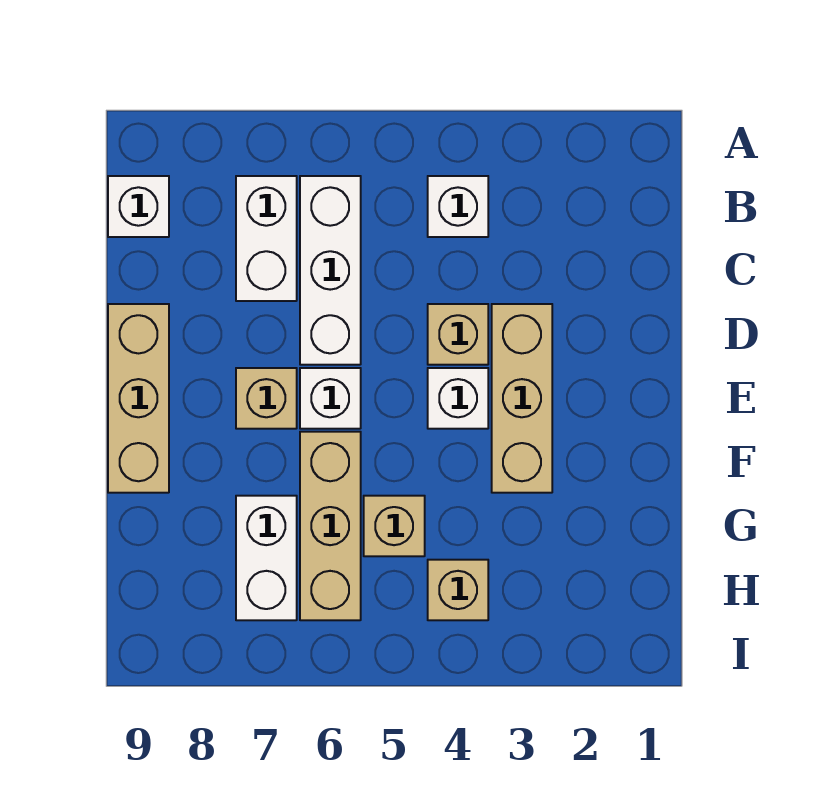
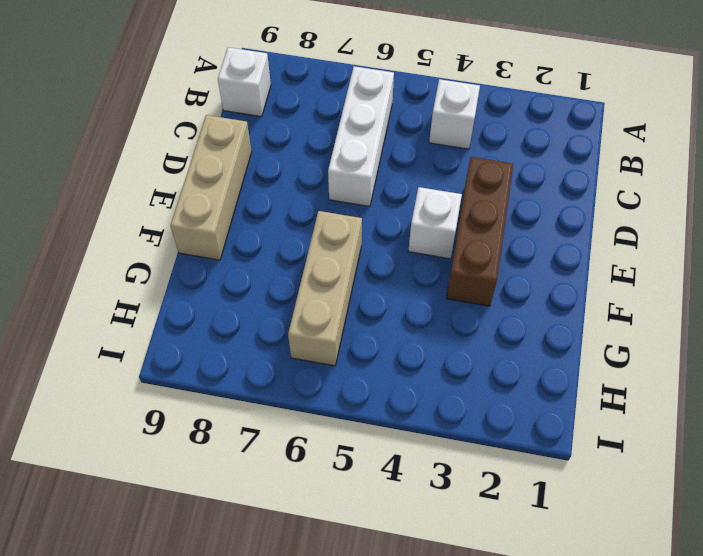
brown 1x3 brick [446,157,513,306] -> tan 1x3 brick [492,304,552,493]
none -> white 1x2 brick [236,176,297,301]
none -> tan 1x1 brick [428,304,488,365]
none -> white 1x1 brick [300,368,361,429]

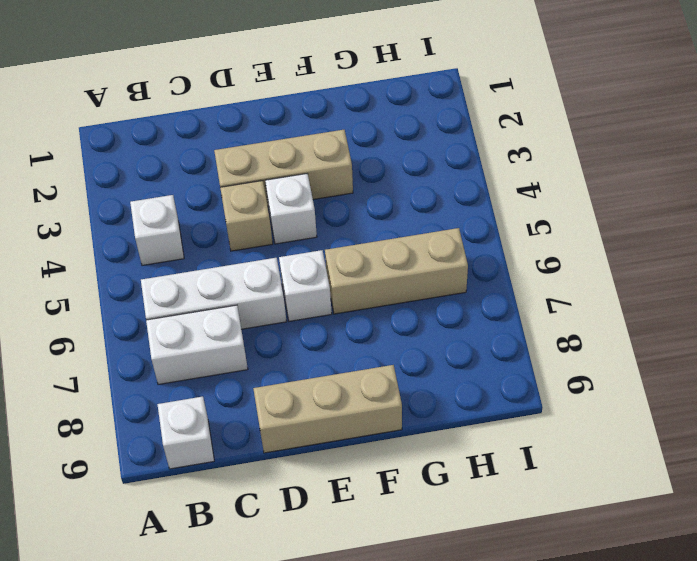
none -> tan 1x1 brick [236,368,297,429]
none -> tan 1x1 brick [364,496,425,556]
none -> white 1x2 brick [236,496,297,620]

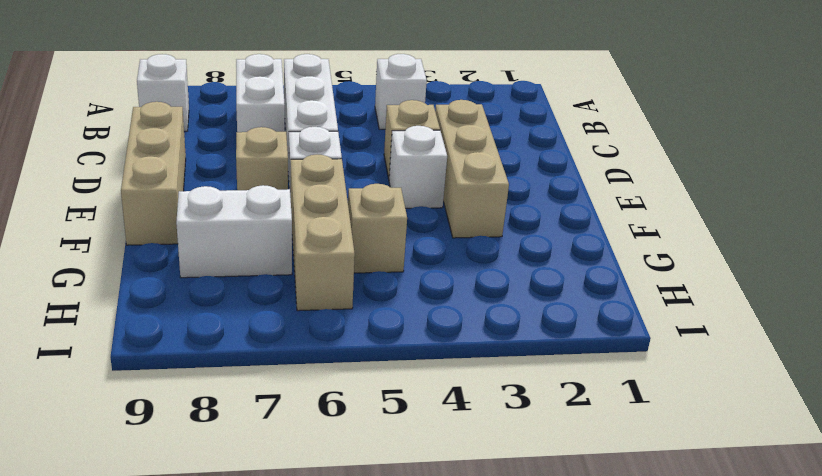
white 1x2 brick [176,185,292,278] -> white 1x2 brick turned to [236,496,297,620]
none -> tan 1x1 brick [428,560,488,620]

